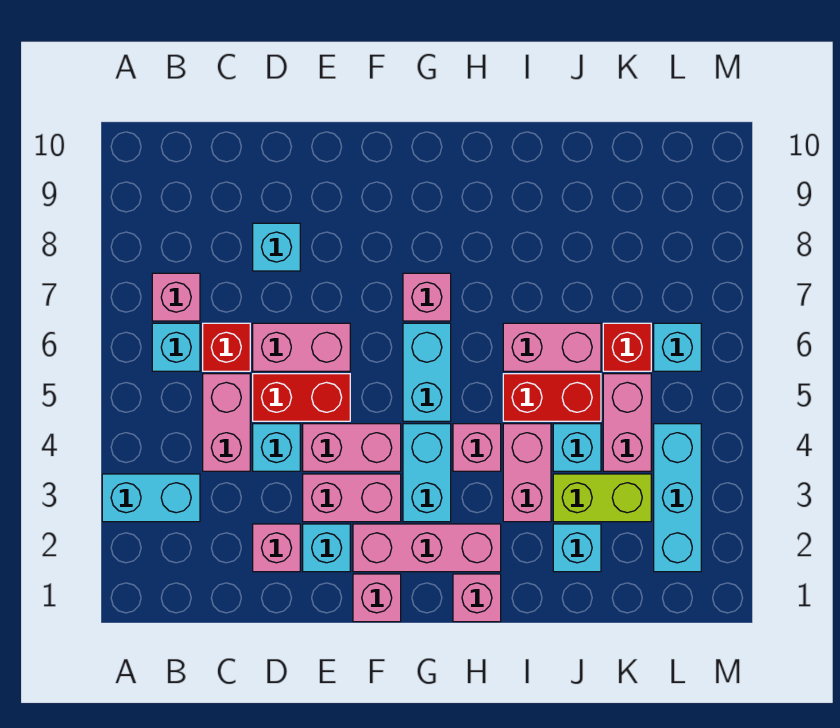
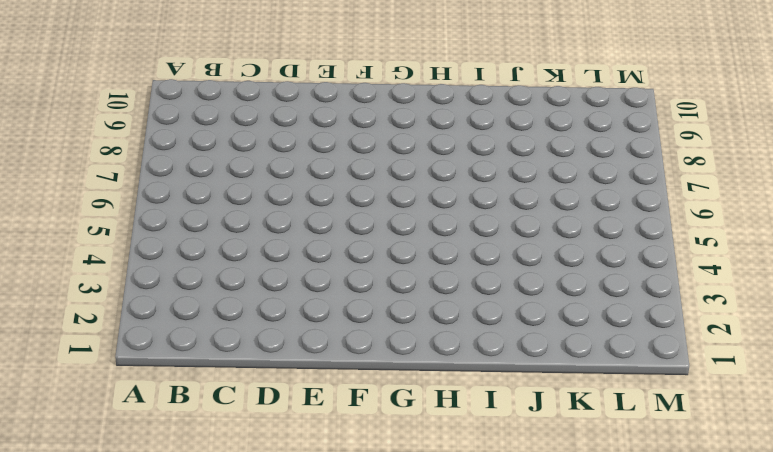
none -> cyan 1x2 brick [102,474,200,522]
none -> cyan 1x1 brick [152,323,200,371]
none -> pink 1x1 brick [152,273,200,321]
none -> pink 1x2 brick [203,374,250,471]

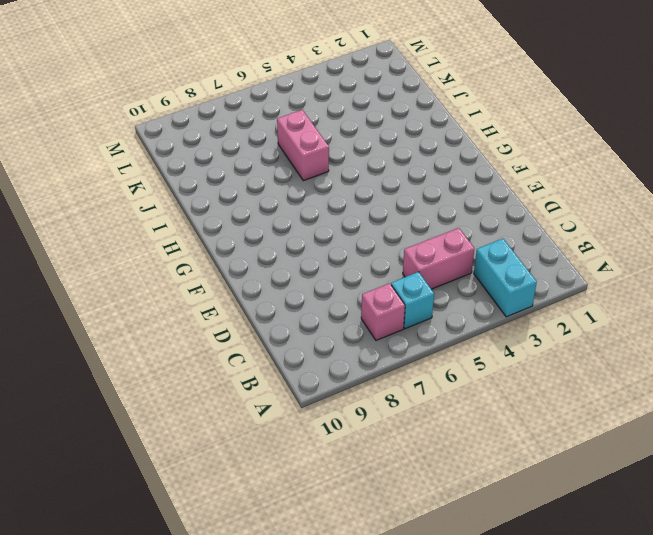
none -> red 1x1 brick [203,323,250,371]
none -> pink 1x1 brick [253,524,300,572]
none -> cyan 1x1 brick [253,424,300,471]
none -> red 1x2 brick [253,374,350,421]

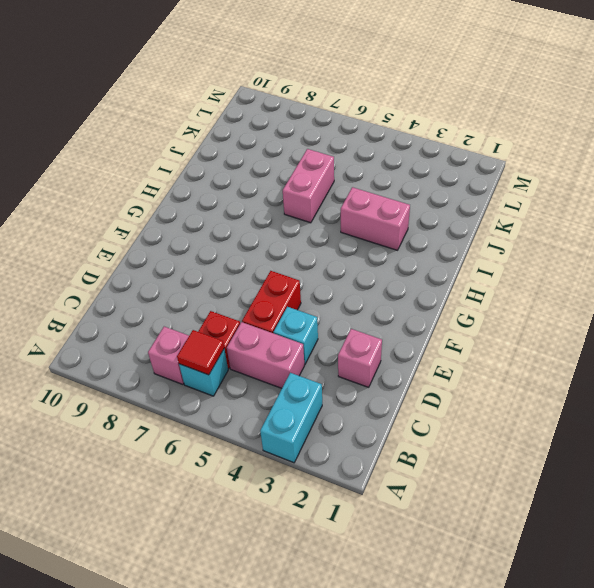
red 1x1 tile [177,330,224,375] -> none
none -> pink 1x2 brick [253,323,350,371]
none -> cyan 1x1 brick [253,223,300,271]
none -> cyan 1x1 brick [303,524,350,572]
none -> pink 1x2 brick [303,474,401,522]

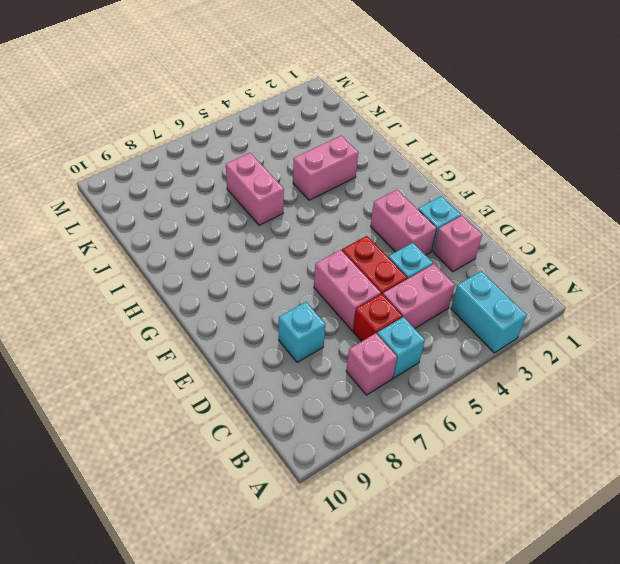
none -> pink 1x2 brick [303,424,401,471]
none -> pink 1x1 brick [353,574,401,622]
none -> pink 1x3 brick [353,524,501,572]
none -> cyan 1x2 brick [403,424,451,522]

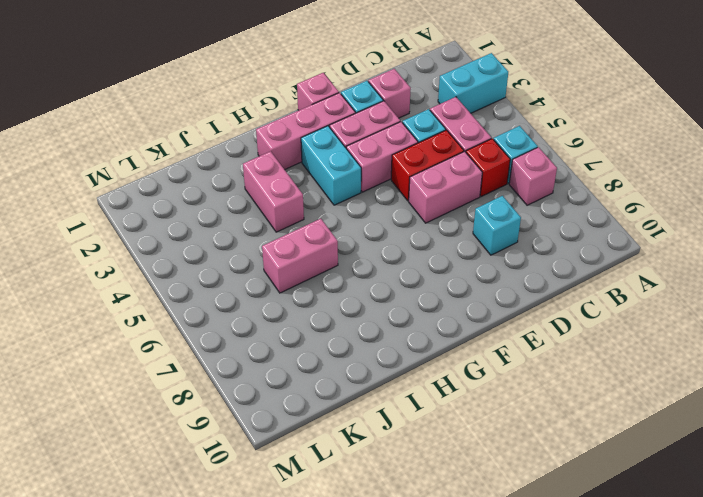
none -> cyan 1x2 brick [403,323,451,421]
none -> pink 1x1 brick [403,273,451,321]
none -> pink 1x1 brick [453,574,501,622]
none -> pink 1x1 brick [453,424,501,471]

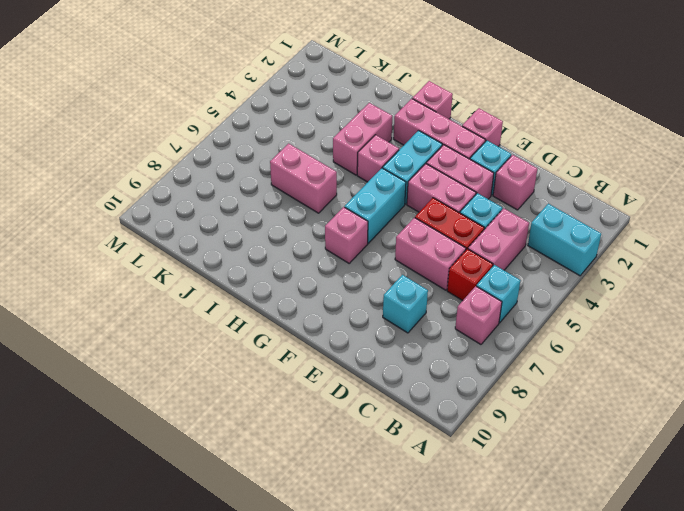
none -> red 1x2 brick [503,374,601,421]
none -> cyan 1x1 brick [553,524,601,572]
none -> lime 1x2 brick [553,474,651,522]
none -> cyan 1x1 brick [553,424,601,471]

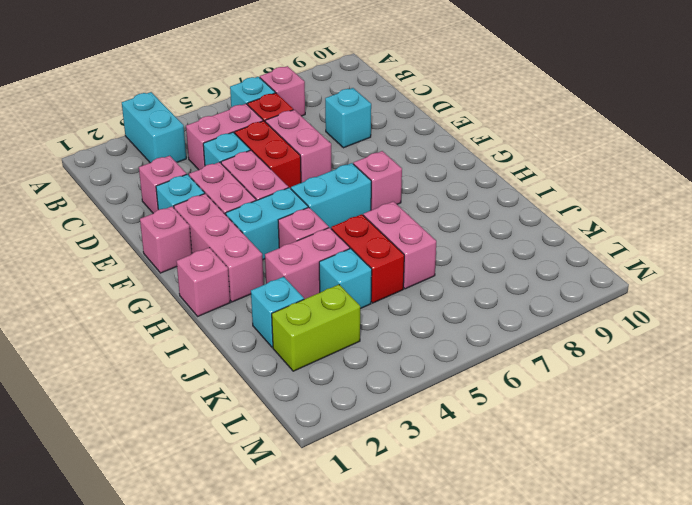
lime 1x2 brick [272,285,360,371] -> lime 1x2 brick turned to [553,474,651,522]
none -> pink 1x2 brick [603,374,651,471]
none -> red 1x1 brick [603,323,651,371]
none -> cyan 1x3 brick [654,424,701,572]
none -> cyan 1x1 brick [654,323,701,371]

